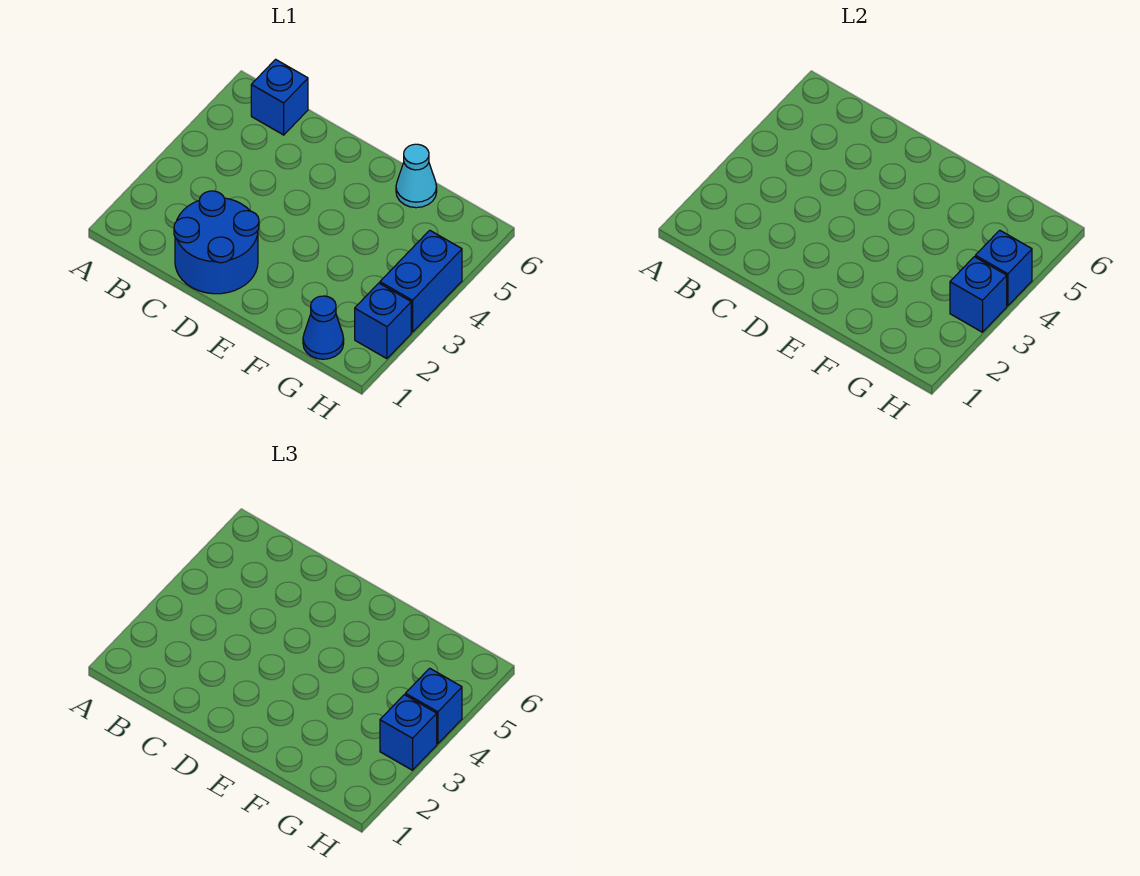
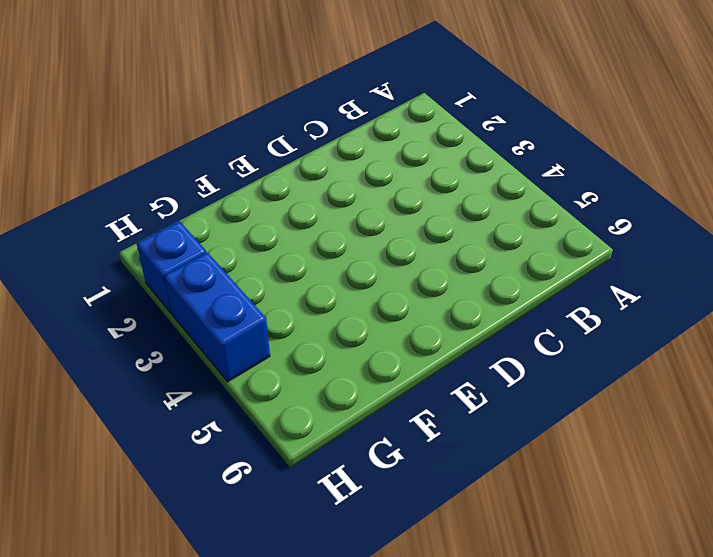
none -> blue 1x1 brick [251,59,308,135]
none -> blue 2x2 round brick [174,191,259,294]

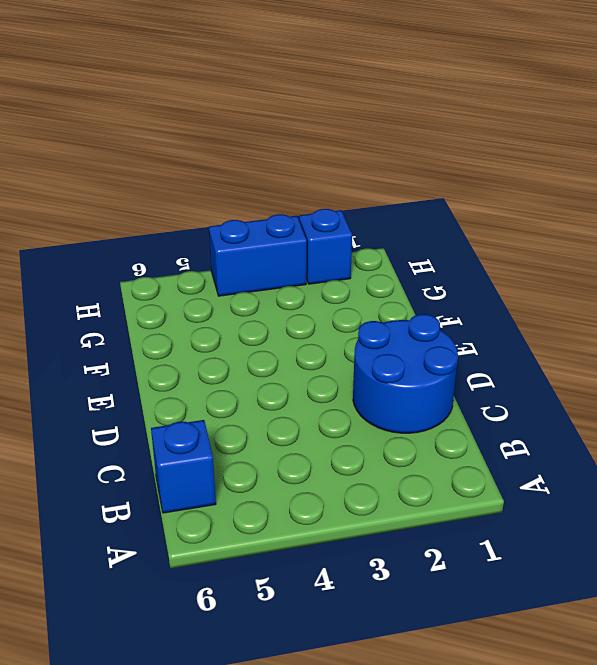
none -> cyan 1x1 cone [396,144,437,208]
none -> blue 1x1 cone [303,296,344,359]

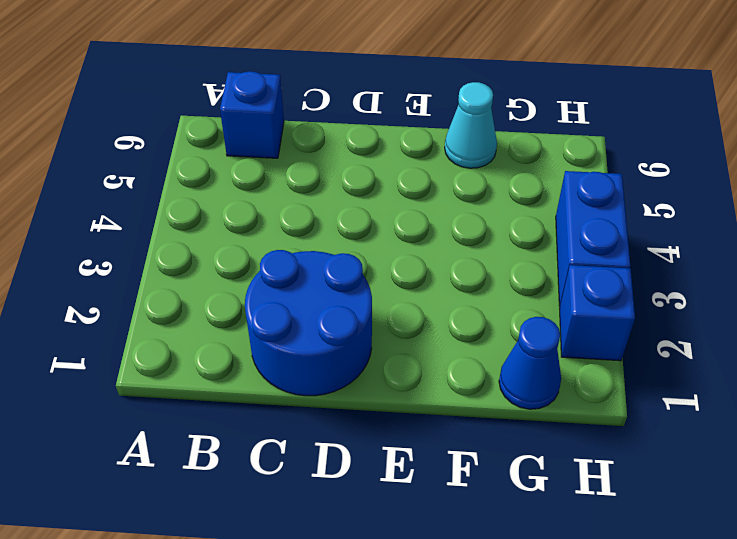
none -> blue 1x1 brick [950,257,1007,332]
none -> blue 1x1 brick [975,230,1032,306]

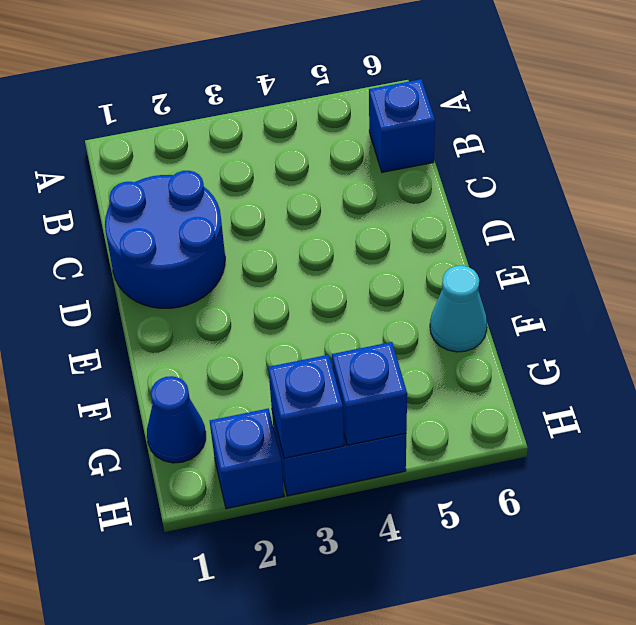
none -> blue 1x1 brick [380,695,437,770]
none -> blue 1x1 brick [405,668,462,744]

